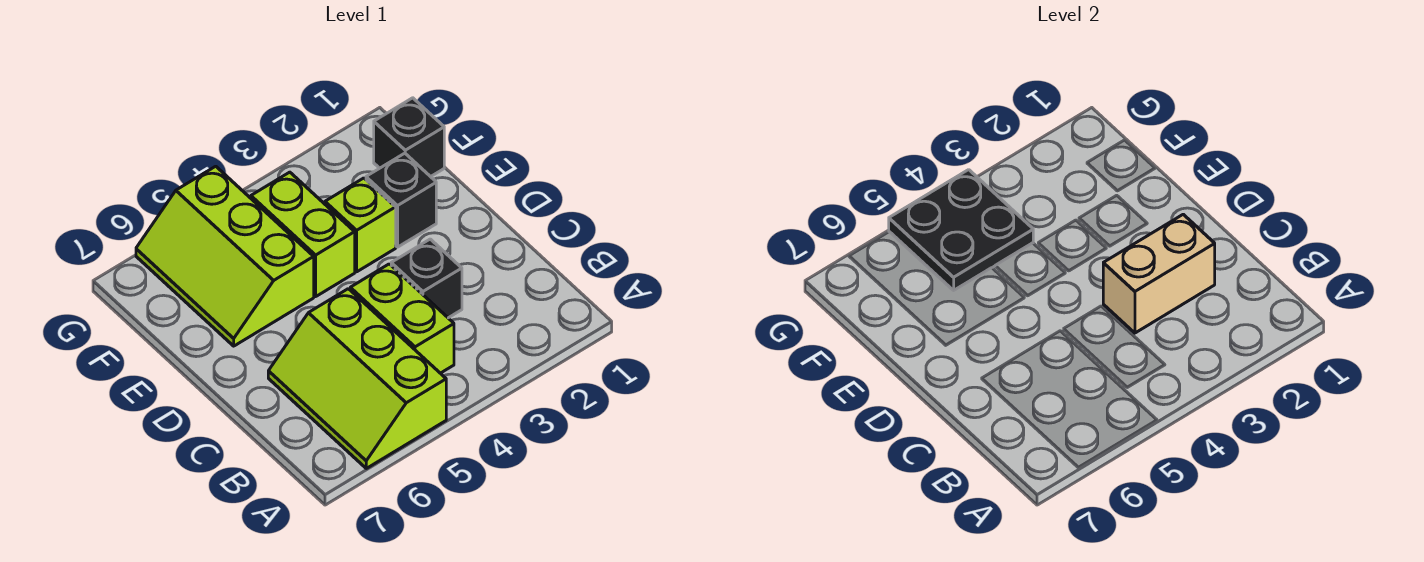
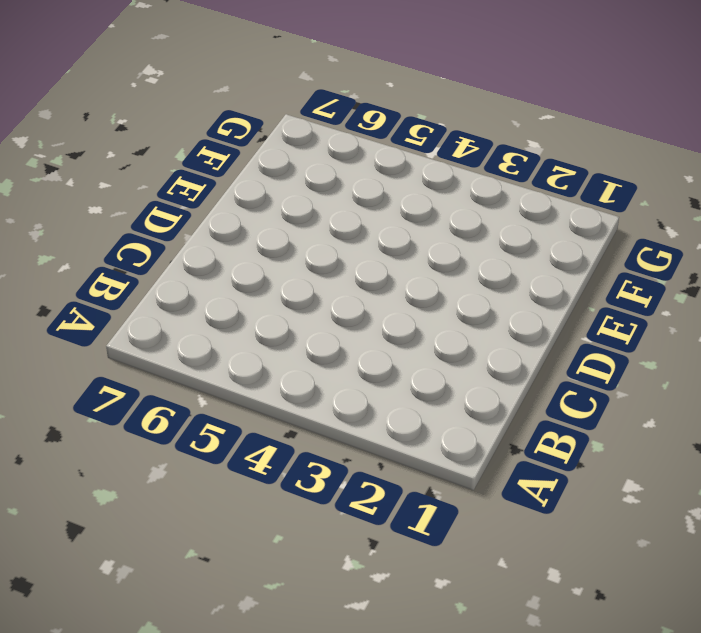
none -> lime 2x3 slope [268,289,446,468]
none -> lime 1x2 brick [350,264,454,373]

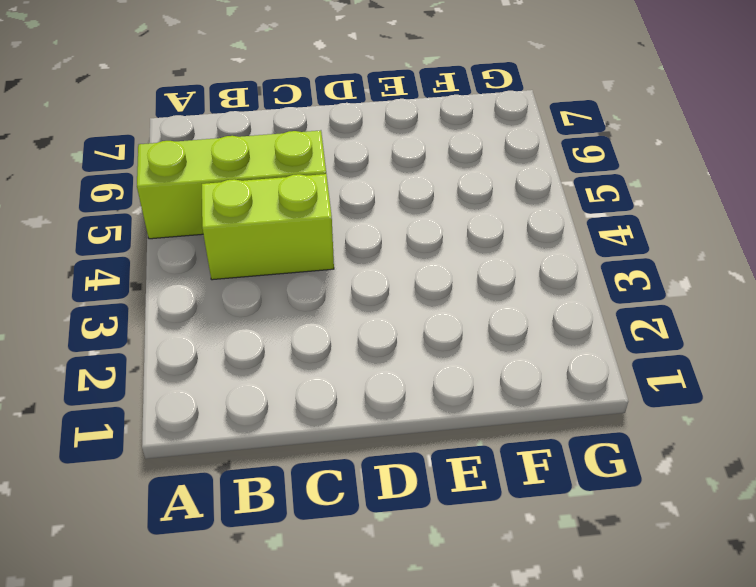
none -> black 1x1 brick [391,239,462,318]
none -> black 1x1 brick [366,153,436,247]

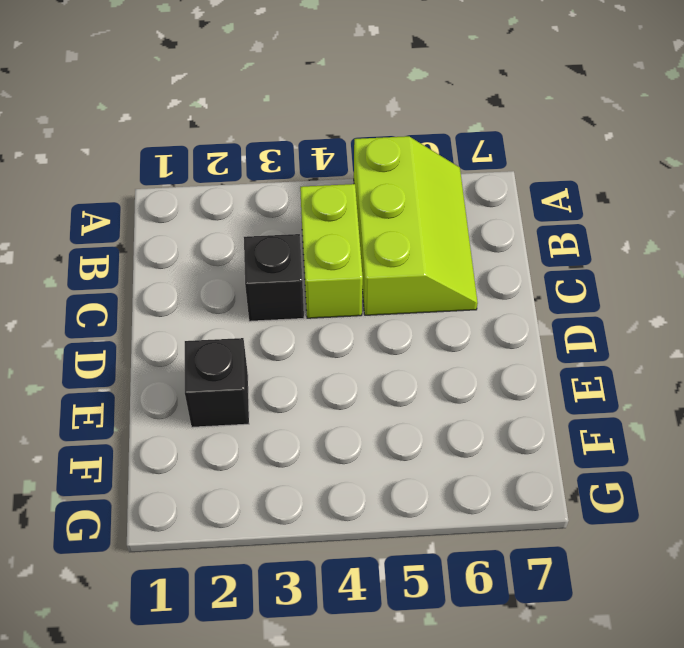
none -> lime 1x1 brick [325,178,396,272]
none -> lime 1x2 brick [251,172,355,296]

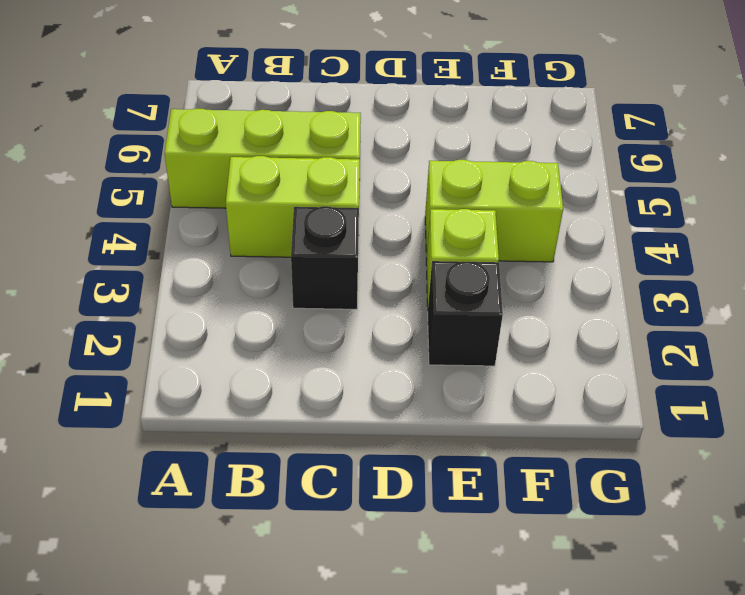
none -> lime 2x3 slope [136,166,314,346]
none -> black 1x1 brick [374,98,444,177]

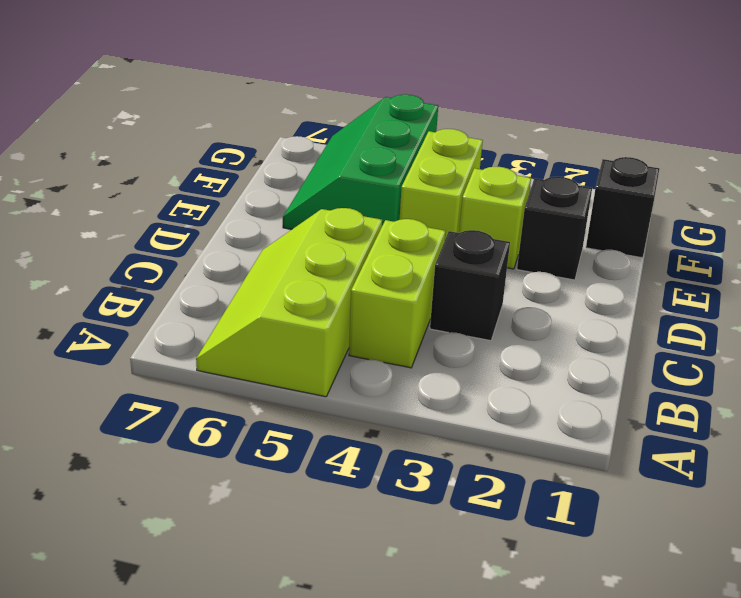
green 2x3 slope [283,94,438,229] -> lime 2x3 slope [136,166,314,346]
none -> tan 1x2 brick [1103,214,1215,333]
none -> black 2x2 plate [889,170,1033,290]

